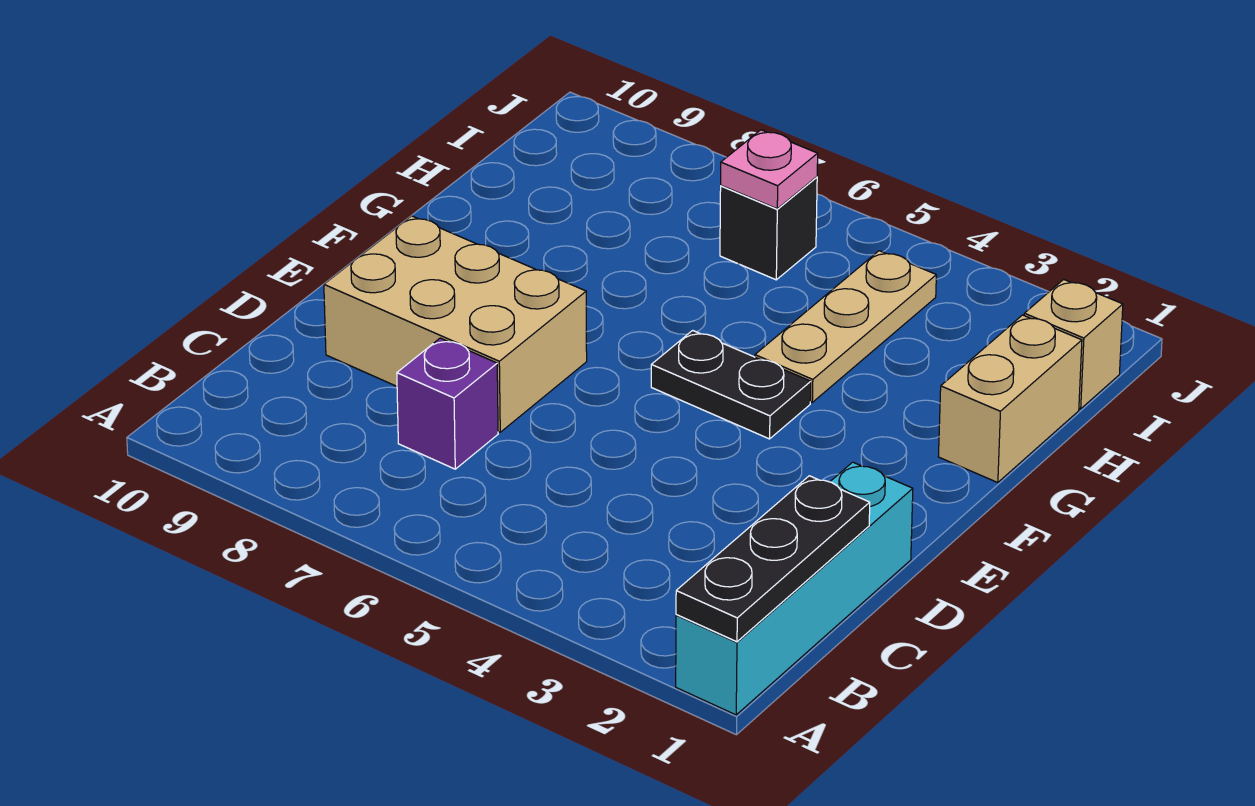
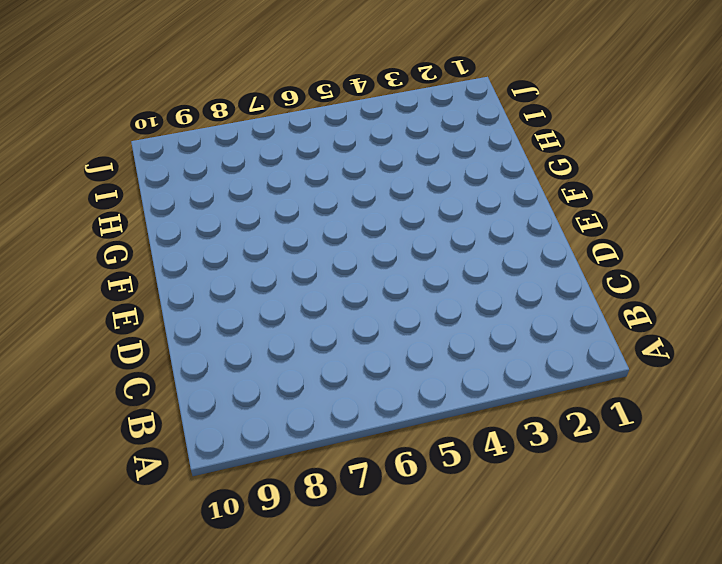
none -> cyan 1x4 brick [676,462,913,715]
none -> purple 1x1 brick [397,338,498,469]

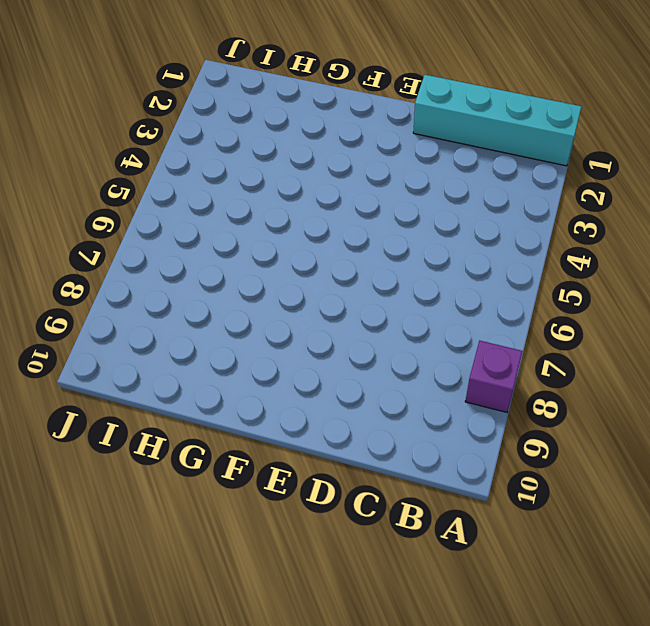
purple 1x1 brick [465,341,523,412] -> purple 1x1 brick moved to [397,338,498,469]
none -> tan 2x3 brick [324,216,587,432]
none -> black 1x2 plate [651,330,811,439]

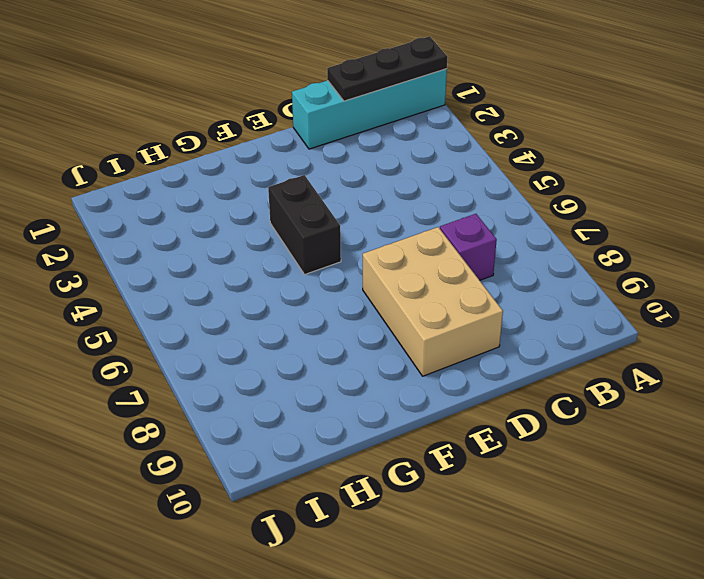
black 1x2 brick [268,175,341,275] -> black 1x2 plate [651,330,811,439]
none -> tan 1x2 brick [938,315,1082,483]
none -> tan 1x3 plate [755,251,936,402]

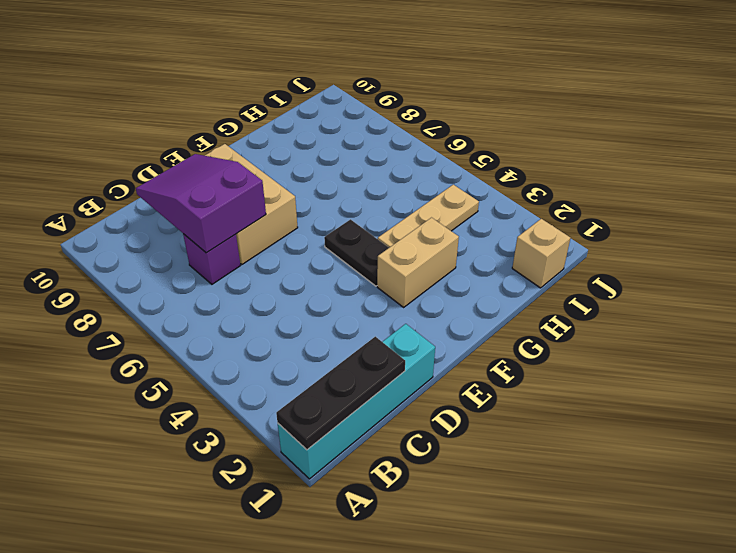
purple 2x3 slope [136,154,266,253] -> none
tan 1x2 brick [377,218,459,307] -> tan 1x2 brick moved to [938,315,1082,483]
none -> black 1x1 brick [720,177,817,280]
none -> pink 1x1 plate [721,130,818,209]

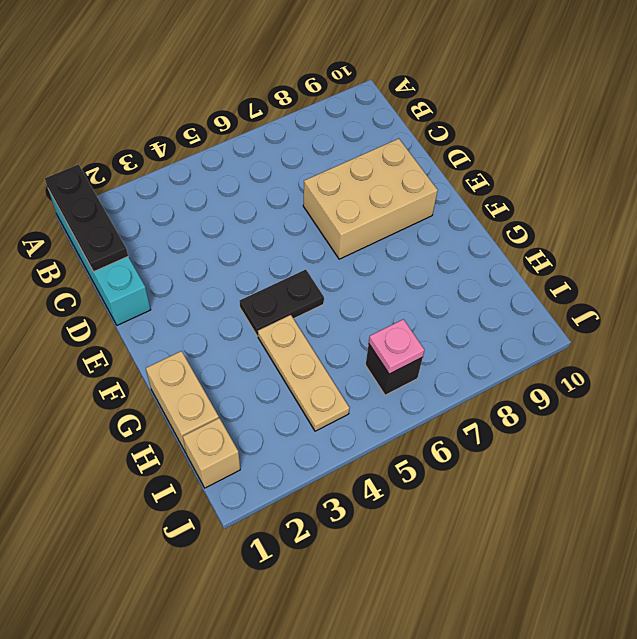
none -> purple 1x1 brick [397,338,498,469]

